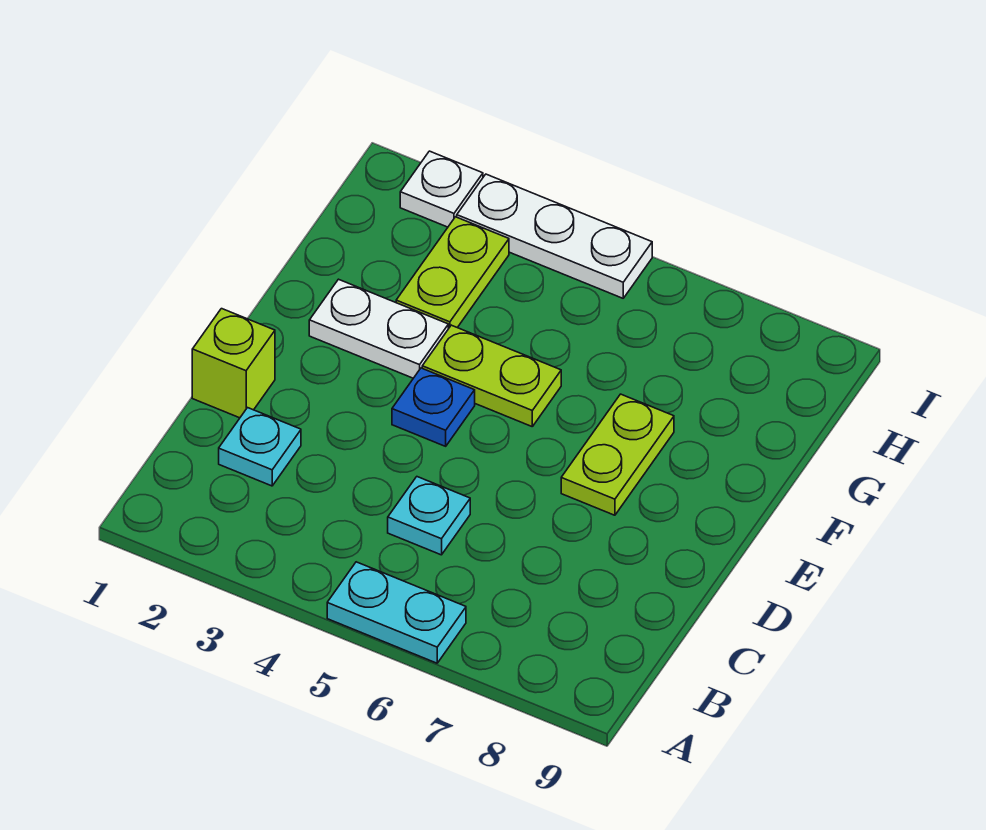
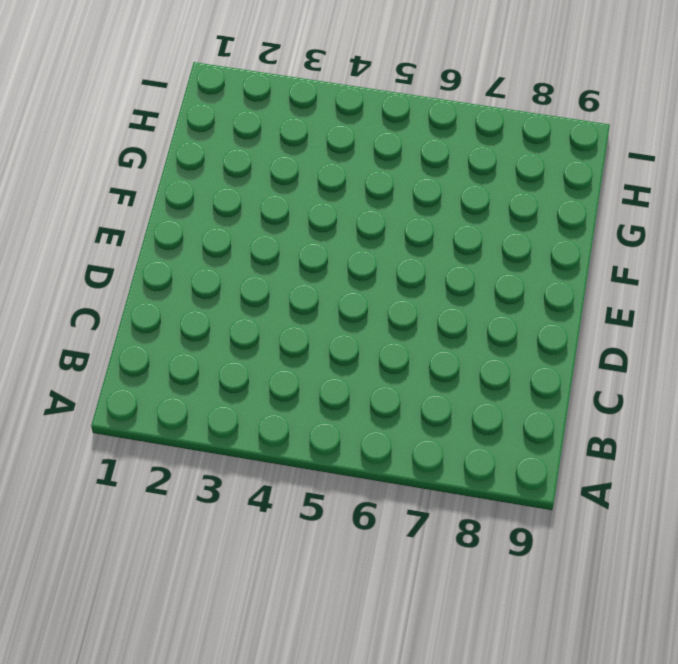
none -> cyan 1x2 plate [327,562,466,663]
none -> cyan 1x1 plate [219,408,301,486]

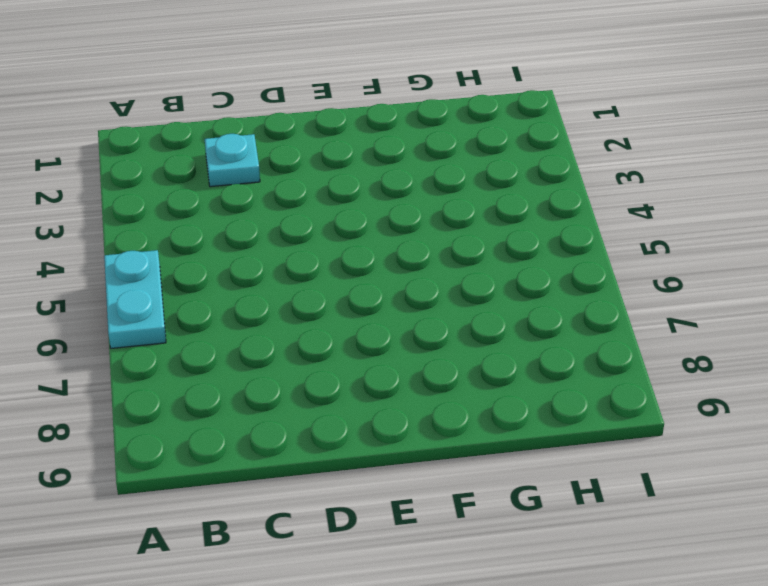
none -> cyan 1x1 plate [388,477,470,555]
none -> lime 1x1 brick [192,309,275,418]

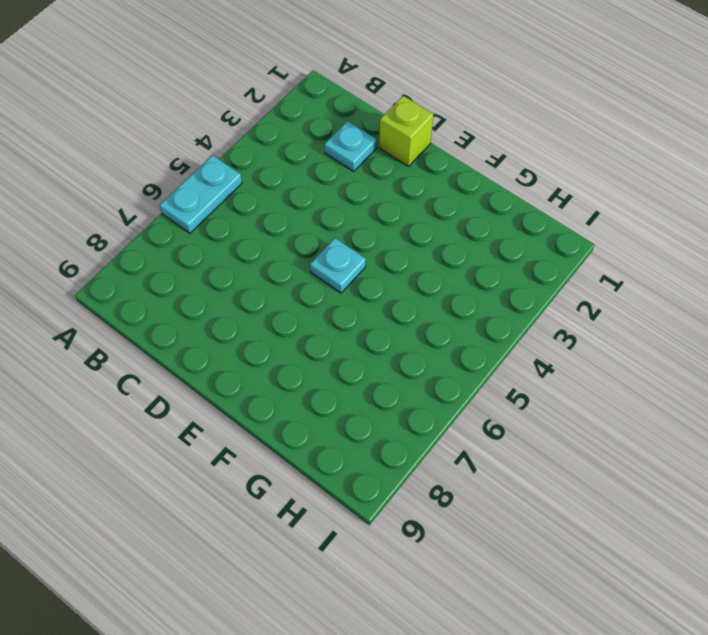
cyan 1x1 plate [310,238,366,293] -> cyan 1x1 plate moved to [388,477,470,555]
none -> blue 1x1 plate [392,368,475,446]
none -> lime 1x2 plate [561,394,674,515]

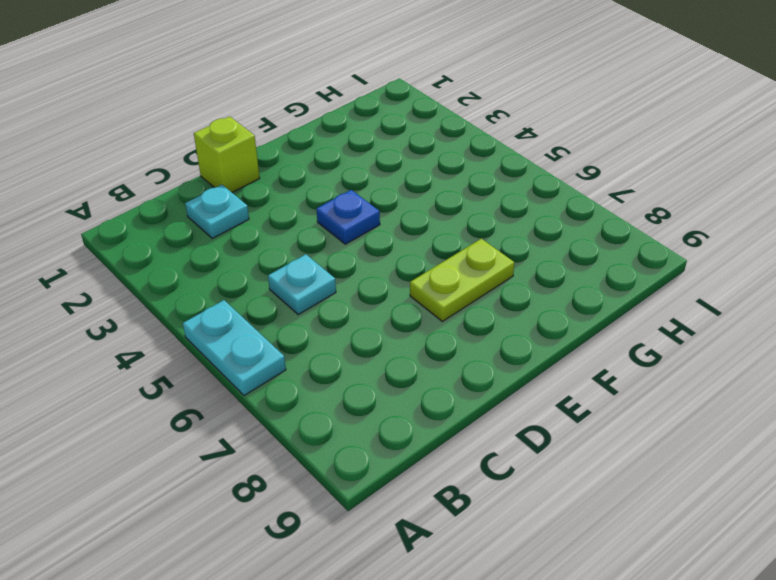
none -> white 1x2 plate [309,279,448,378]
none -> lime 1x2 plate [422,325,561,426]

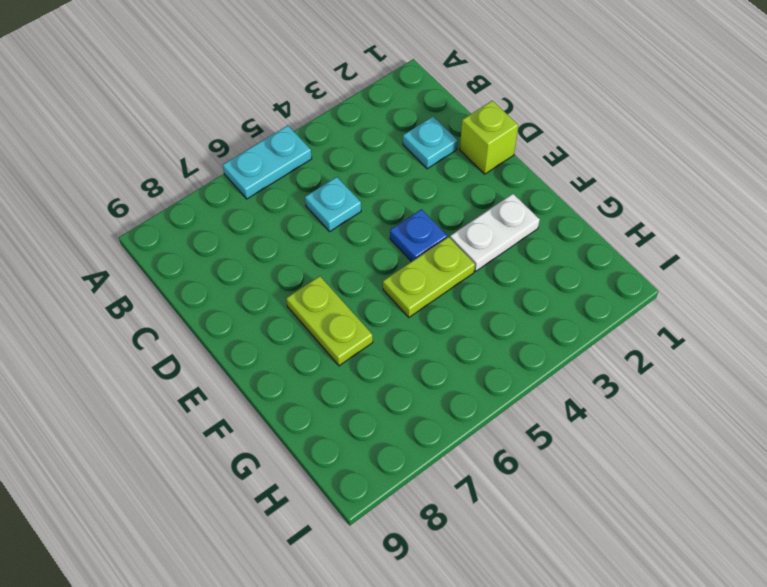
none -> lime 1x2 plate [396,217,509,329]
none -> white 1x1 plate [400,151,483,227]

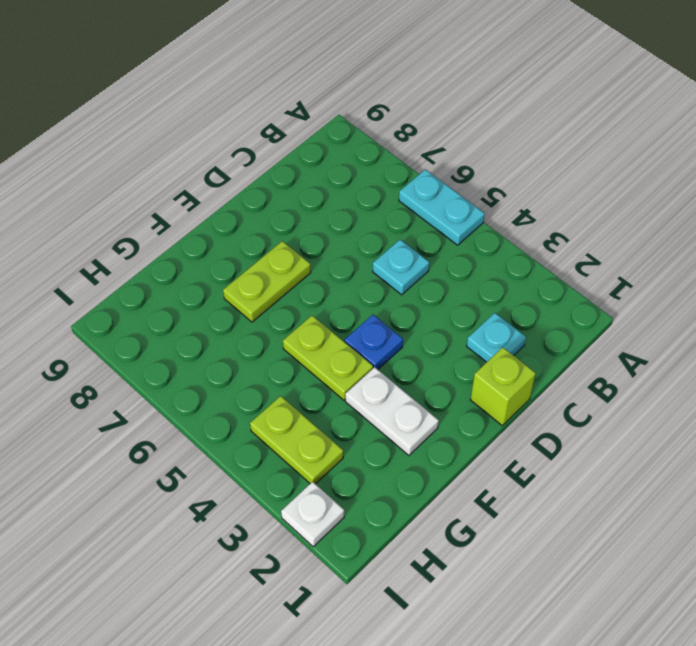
lime 1x2 plate [250,396,343,484] -> lime 1x2 plate turned to [396,217,509,329]
none -> white 1x3 plate [457,174,652,298]

